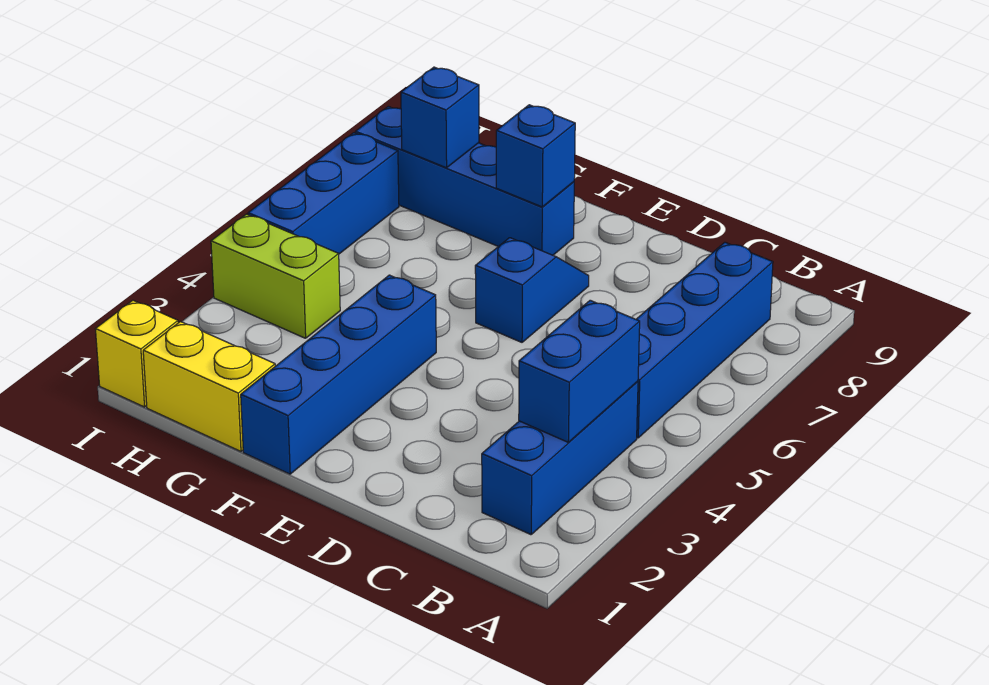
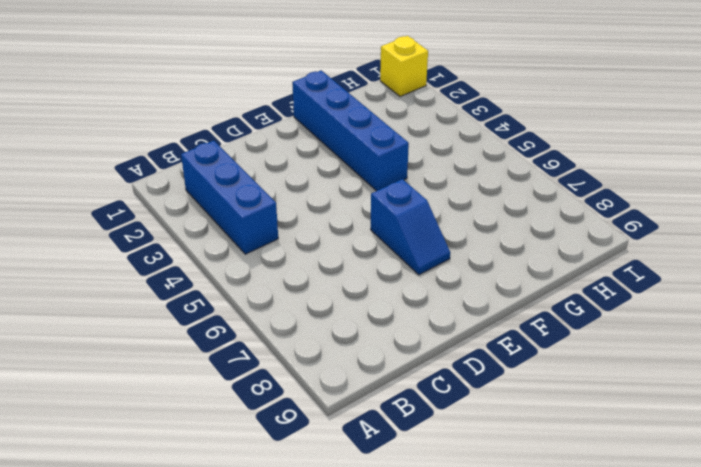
none -> blue 1x4 brick [636,242,773,438]
none -> blue 1x4 brick [355,106,574,255]
none -> yellow 1x2 brick [143,322,275,451]

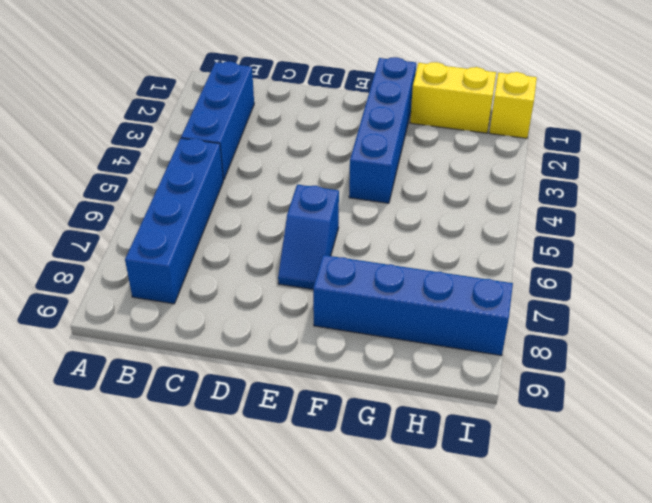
none -> lime 1x2 brick [211,214,340,338]
none -> blue 1x3 brick [248,133,399,254]
none -> blue 1x2 brick [519,300,640,442]

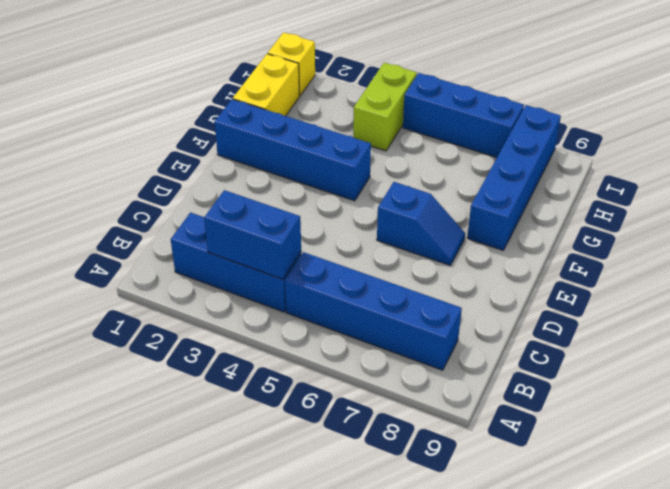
none -> blue 1x1 brick [496,105,575,207]
none -> blue 1x1 brick [401,67,479,168]

